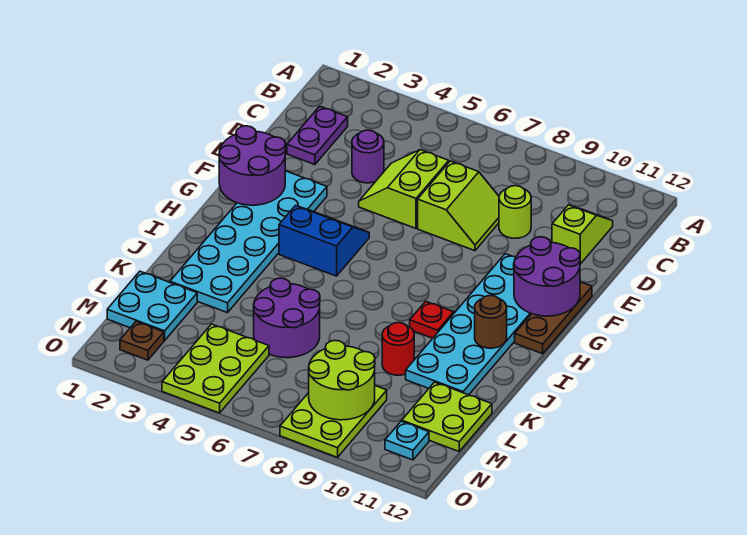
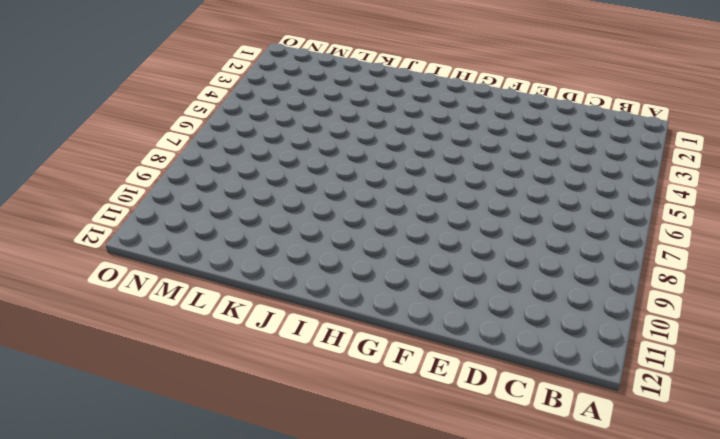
none -> purple 1x2 plate [287,106,348,165]
none -> lime 1x2 slope [552,205,613,264]
none -> purple 1x1 round brick [352,130,384,183]

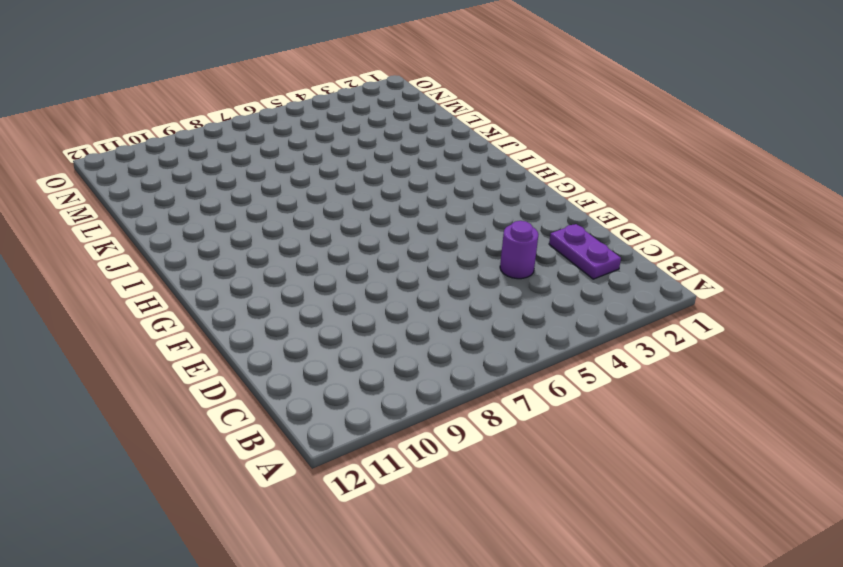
none -> lime 1x2 slope [552,205,613,264]
none -> lime 2x2 slope [359,150,449,228]
none -> lime 2x2 slope [418,161,499,251]

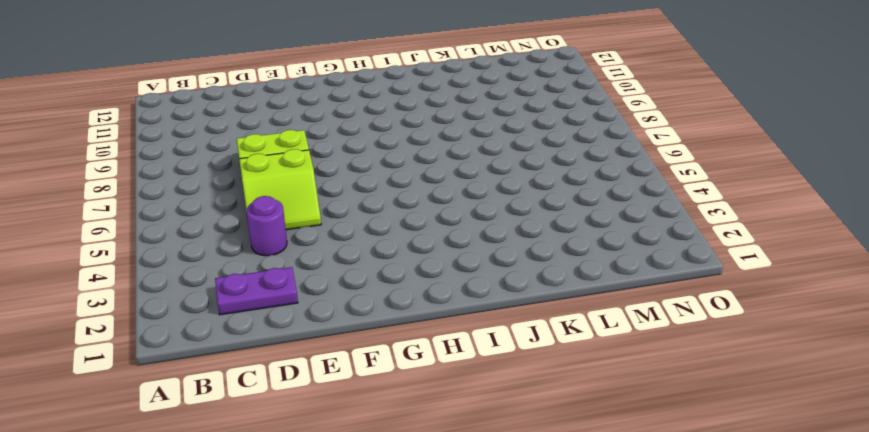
none -> lime 1x2 slope [552,205,613,264]
none -> lime 1x1 round brick [499,186,531,238]
none -> cyan 2x6 plate [170,171,327,313]

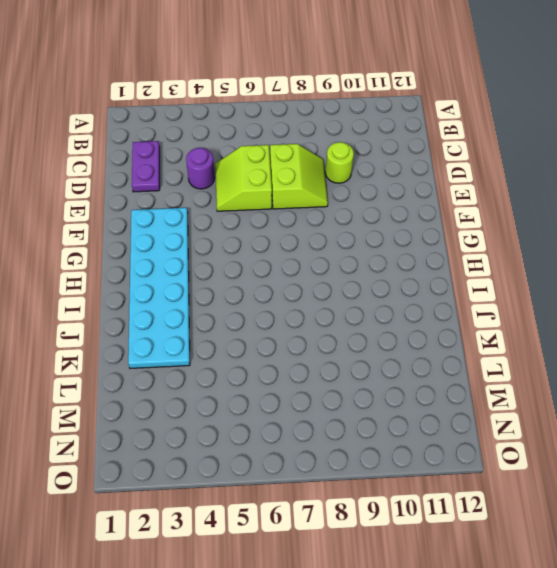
none -> lime 1x2 slope [552,205,613,264]
none -> cyan 2x6 plate [406,254,531,395]
none -> brown 1x3 plate [515,282,592,354]

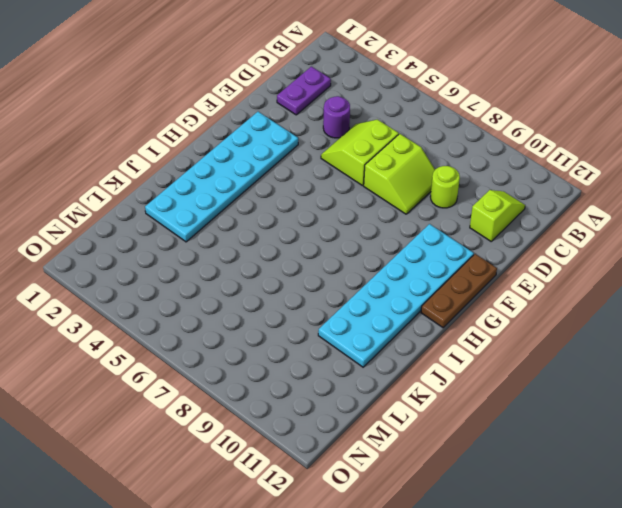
none -> blue 2x2 slope [279,206,369,276]
none -> red 1x1 plate [410,301,454,338]
none -> purple 2x2 round brick [254,278,320,358]

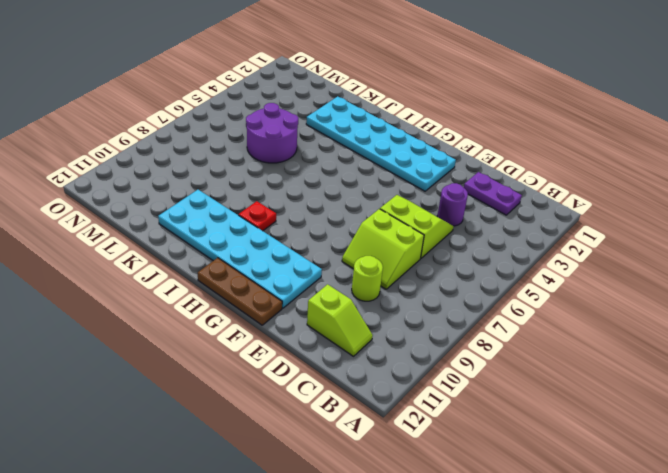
none -> blue 2x2 slope [279,206,369,276]
none -> red 1x1 round brick [382,323,414,375]
none -> cyan 2x2 plate [107,271,197,341]

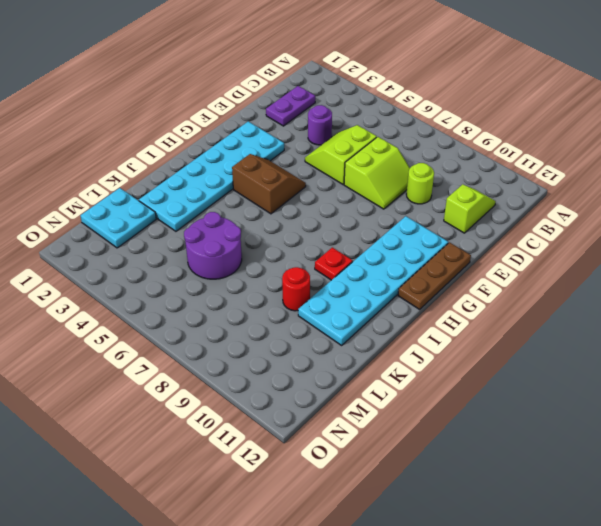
brown 2x2 slope [232,154,306,214] -> blue 2x2 slope [279,206,369,276]
none -> lime 2x2 plate [402,382,492,451]
none -> lime 2x3 plate [162,324,269,413]
none -> lime 2x3 plate [280,386,387,457]

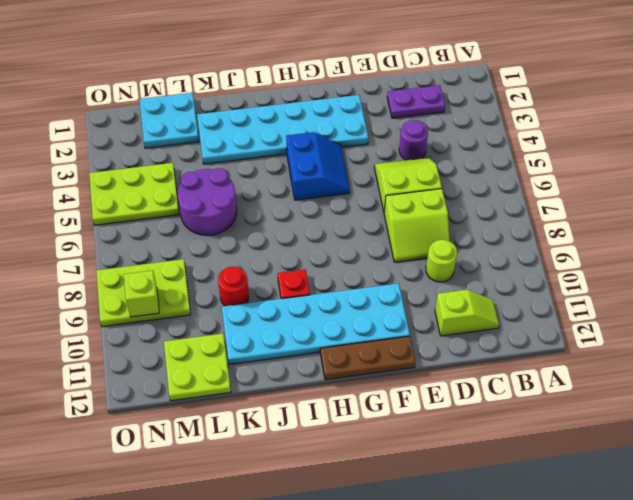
lime 1x1 brick [124,270,159,317] -> lime 2x2 round brick [309,340,375,420]
none -> brown 1x1 plate [120,322,164,360]
none -> cyan 1x1 plate [385,421,429,460]
none -> purple 2x2 round brick [219,126,286,205]

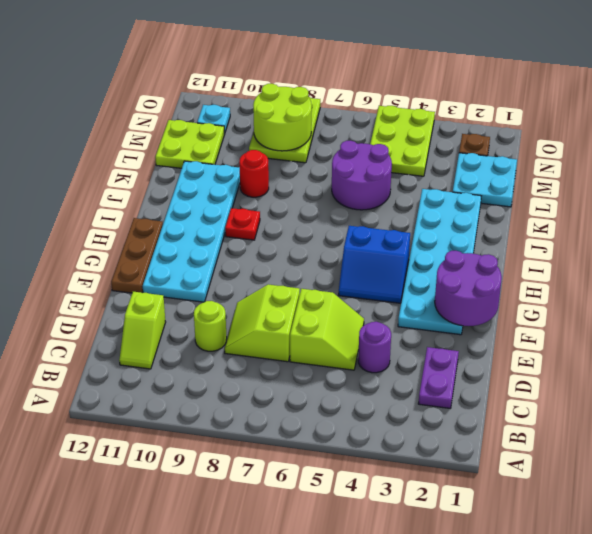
none -> purple 2x2 round brick [514,237,580,316]
none -> brown 1x1 round brick [475,296,507,348]

